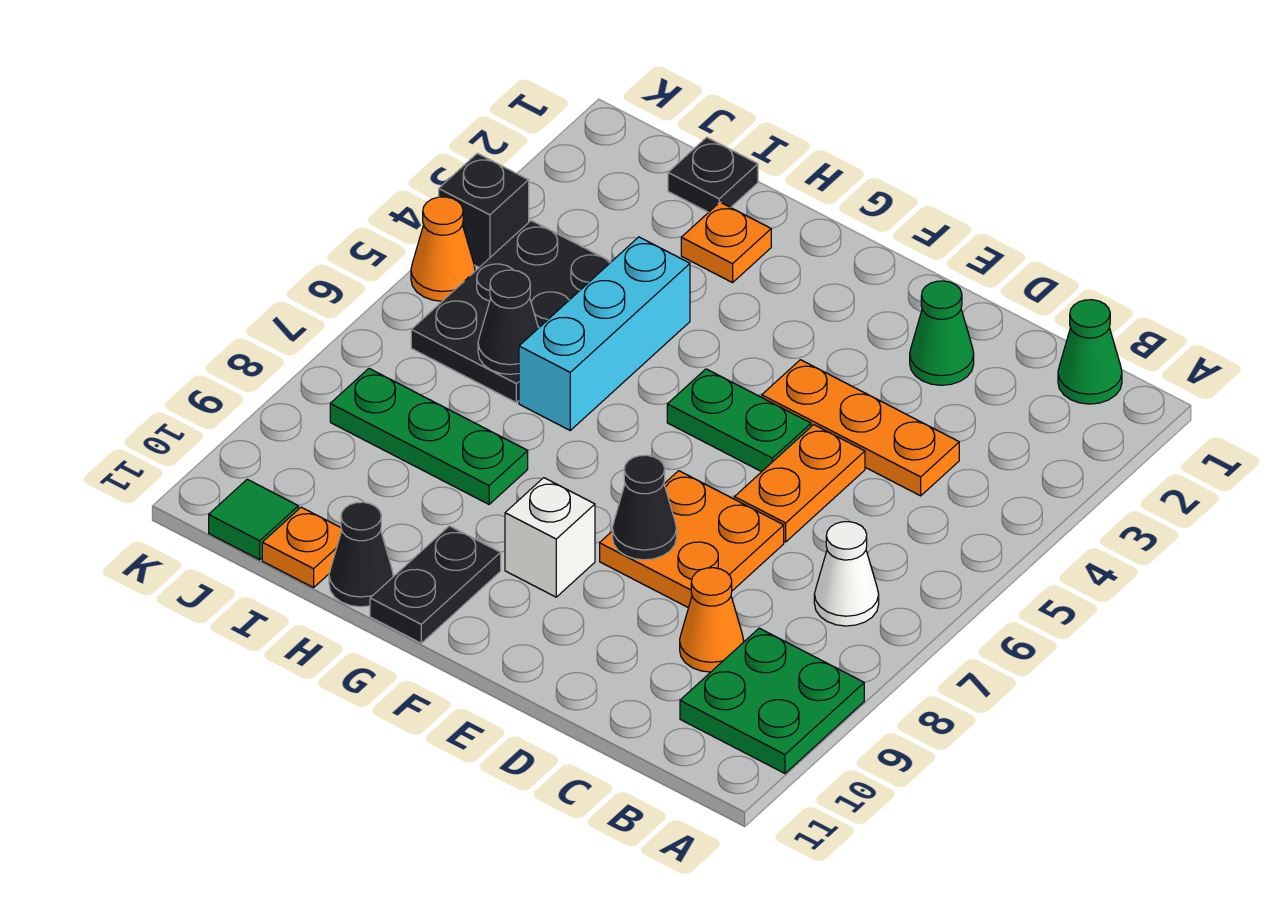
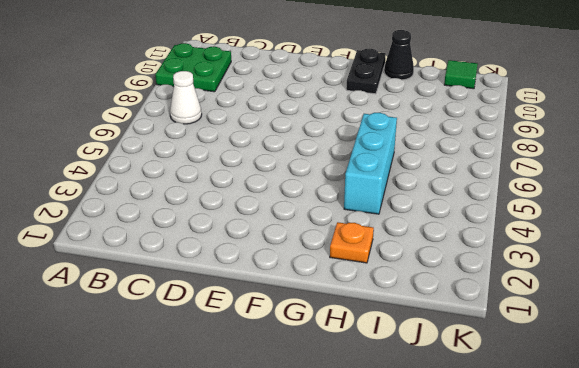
none -> green 1x1 cone [1058,300,1122,404]
none -> orange 1x3 plate [762,360,959,496]
none -> orange 1x1 cone [680,568,744,672]

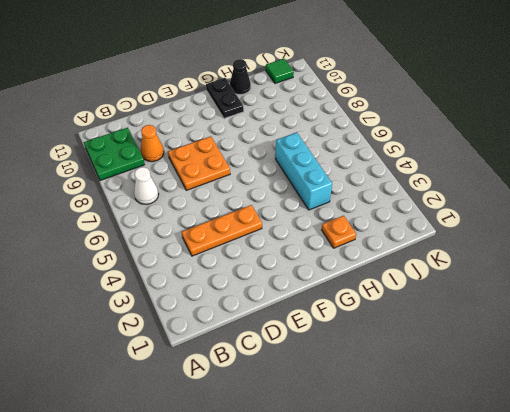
none -> green 1x1 cone [1058,300,1122,404]
none -> green 1x1 cone [910,281,974,385]
none -> orange 1x2 plate [734,425,865,542]

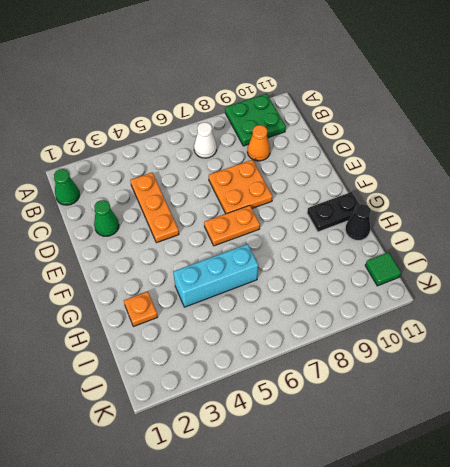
orange 1x2 plate [204,205,260,246] -> orange 1x2 plate moved to [734,425,865,542]
none -> green 1x2 plate [667,369,811,472]
none -> white 1x1 brick [505,478,595,597]
none -> green 1x3 plate [330,369,528,504]

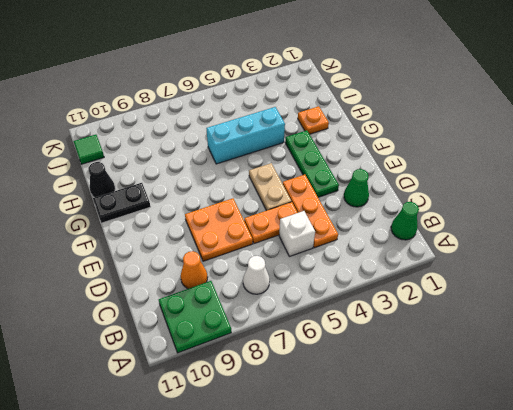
white 1x1 brick [279,211,315,257] -> white 1x1 brick moved to [505,478,595,597]
green 1x3 plate [285,130,339,197] -> green 1x3 plate moved to [330,369,528,504]
tan 1x2 plate [249,163,291,211] -> green 1x2 plate [667,369,811,472]
none -> black 1x1 plate [668,137,758,212]
none -> black 2x3 plate [411,221,611,403]
none -> orange 1x1 plate [262,507,342,588]

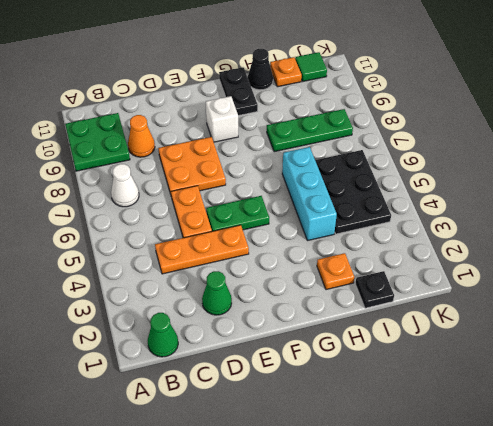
none -> black 1x1 brick [439,153,529,267]
none -> orange 1x1 cone [411,197,475,301]
none -> black 1x1 cone [612,455,677,560]

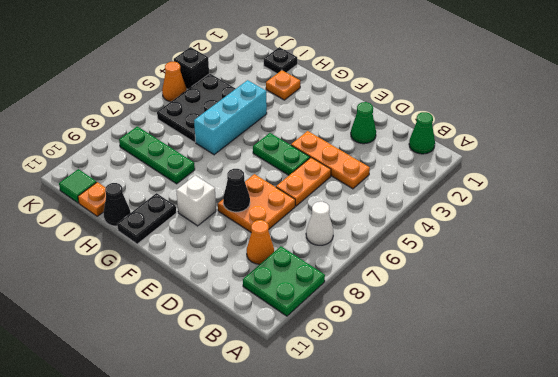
none -> black 1x1 cone [478,270,538,374]

